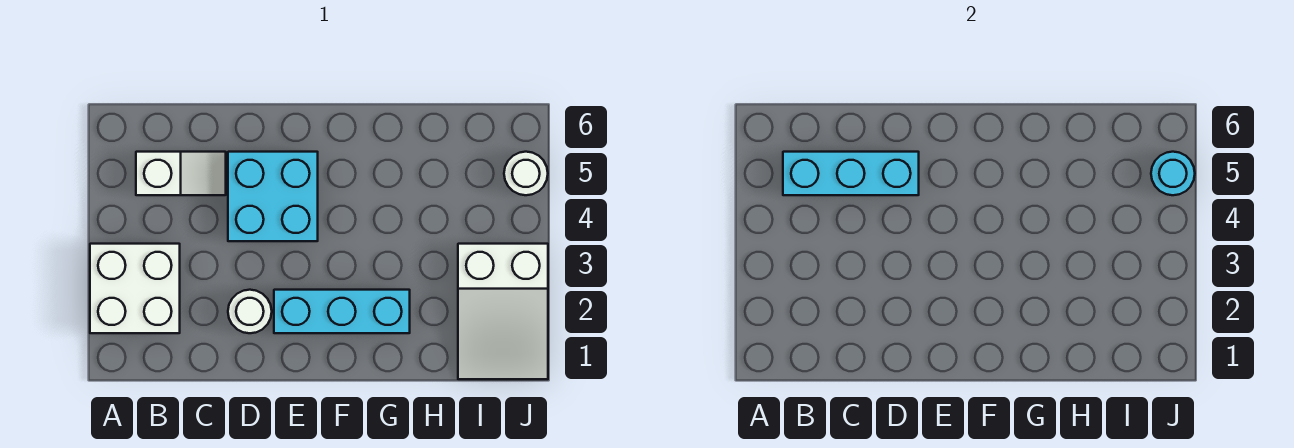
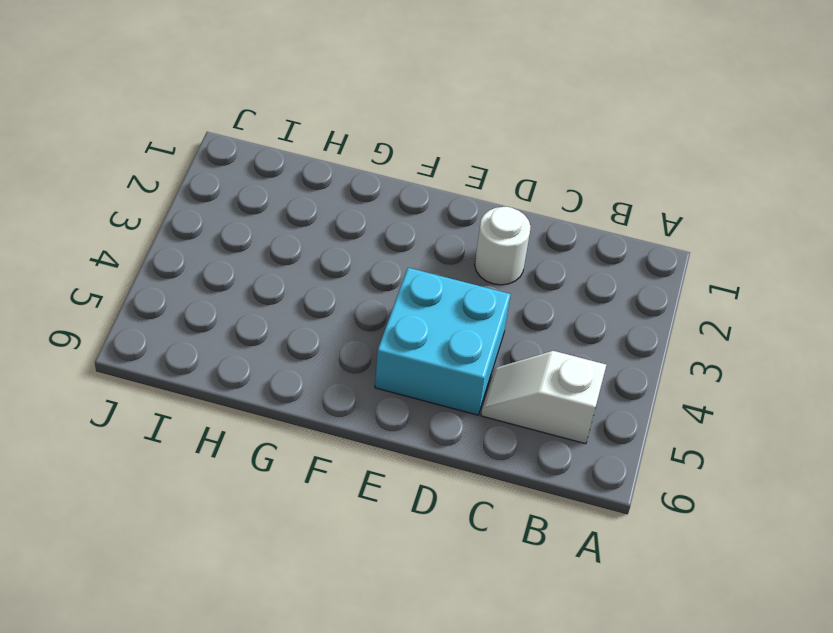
none -> white 2x2 brick [90,244,180,333]
none -> cyan 1x3 brick [274,290,410,333]

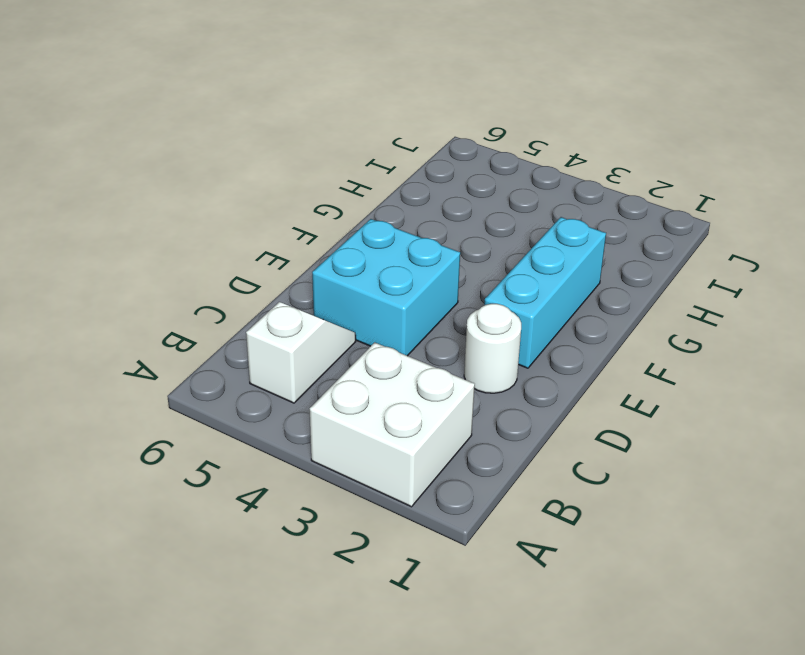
none -> white 2x3 slope [458,244,548,379]
none -> white 1x1 round brick [504,152,548,195]

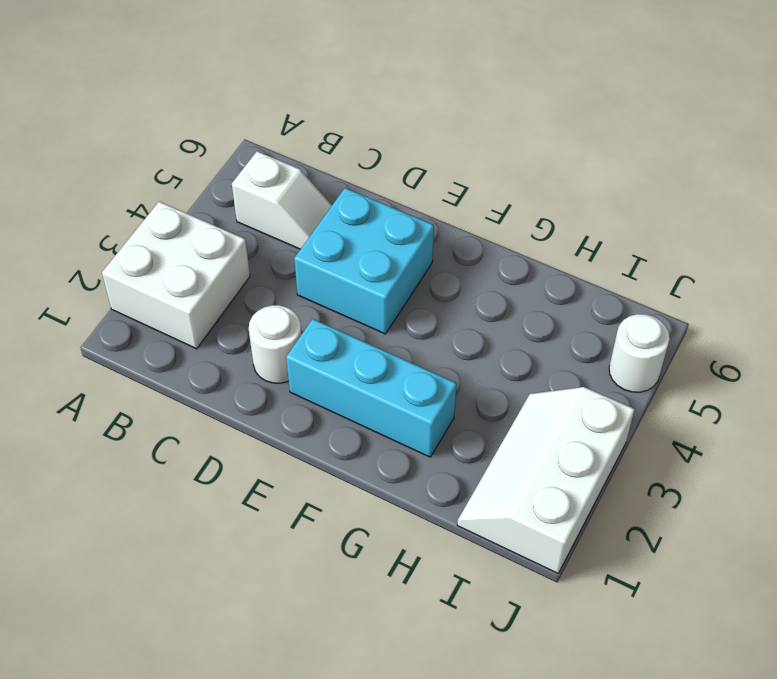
white 2x3 slope [457,387,635,573] -> white 2x3 slope turned to [458,244,548,379]
none -> cyan 1x3 brick [783,152,919,195]
none -> cyan 1x1 round brick [1151,152,1195,195]

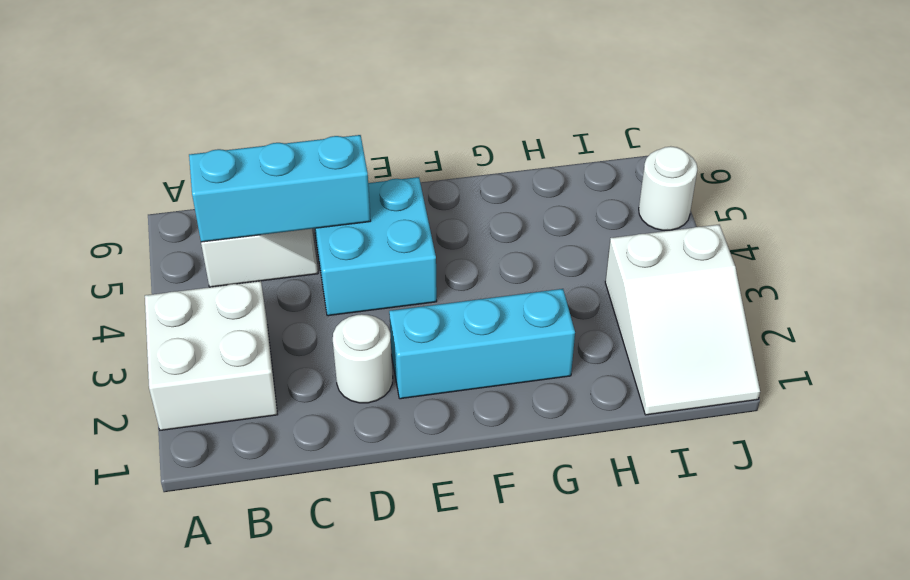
none -> cyan 1x1 round brick [1151,152,1195,195]

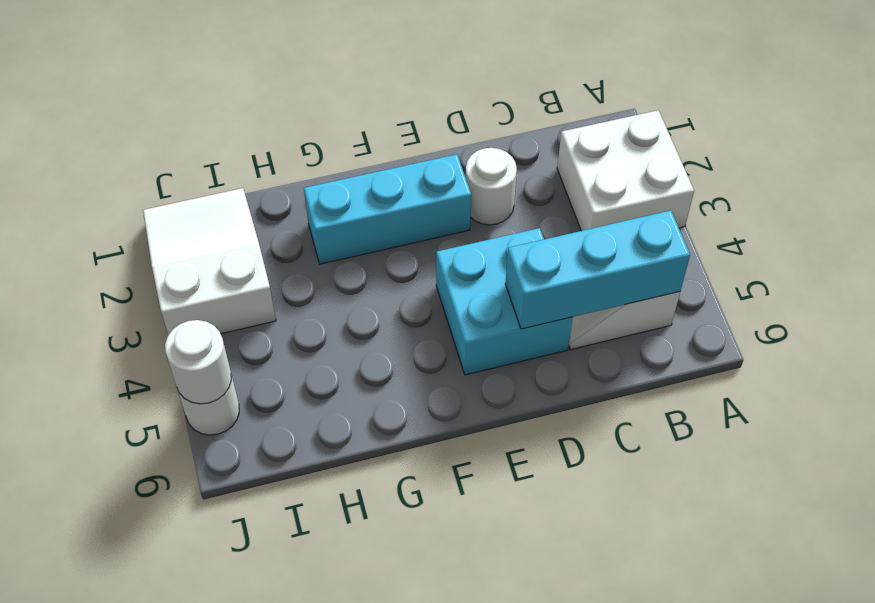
white 1x1 round brick [165,320,231,404] -> cyan 1x1 round brick [1151,152,1195,195]

